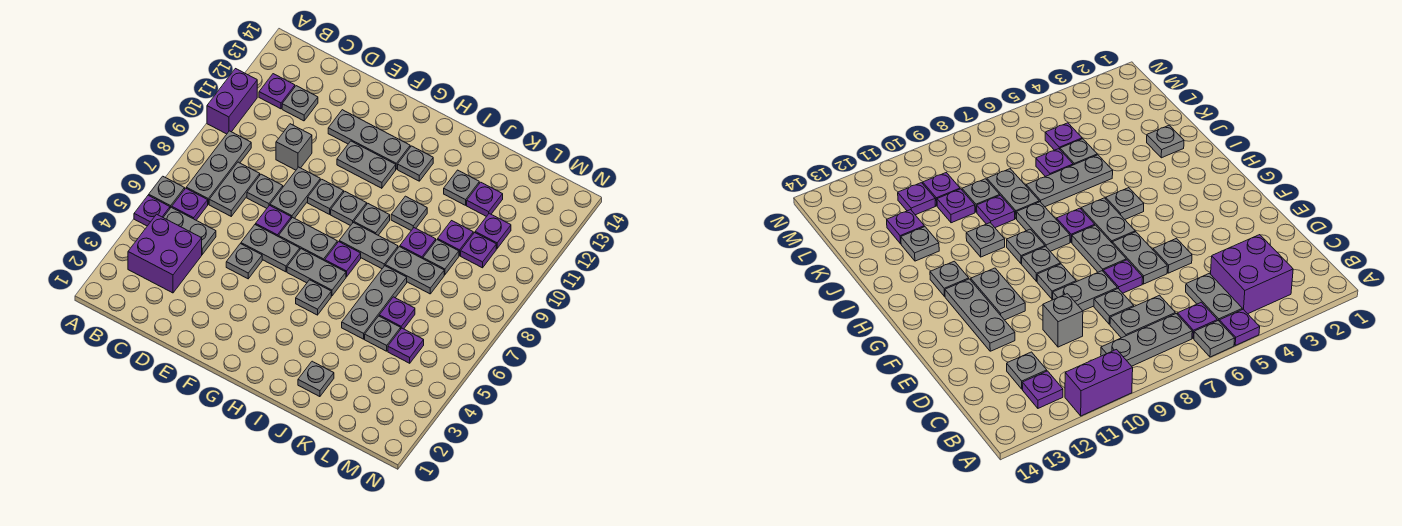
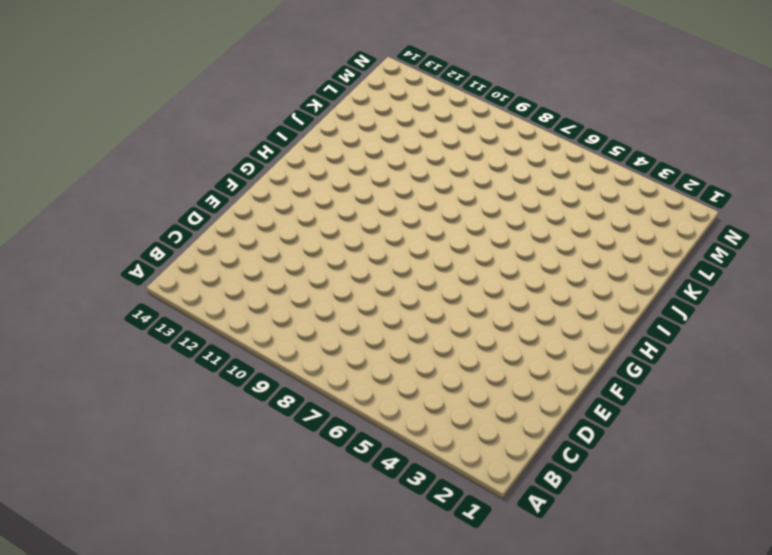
none -> purple 1x1 plate [134,195,170,226]
none -> grey 1x1 plate [149,176,185,208]
none -> purple 1x2 brick [207,69,257,134]
none -> purple 2x2 brick [128,214,202,293]

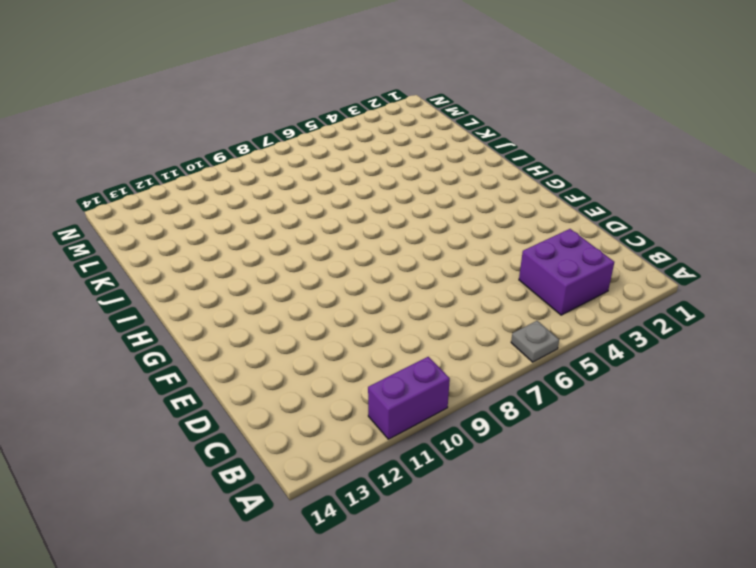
none -> purple 1x1 plate [134,195,170,226]
none -> grey 1x2 plate [163,207,216,254]
none -> purple 1x1 plate [172,188,208,220]
none -> grey 1x3 plate [186,131,251,204]

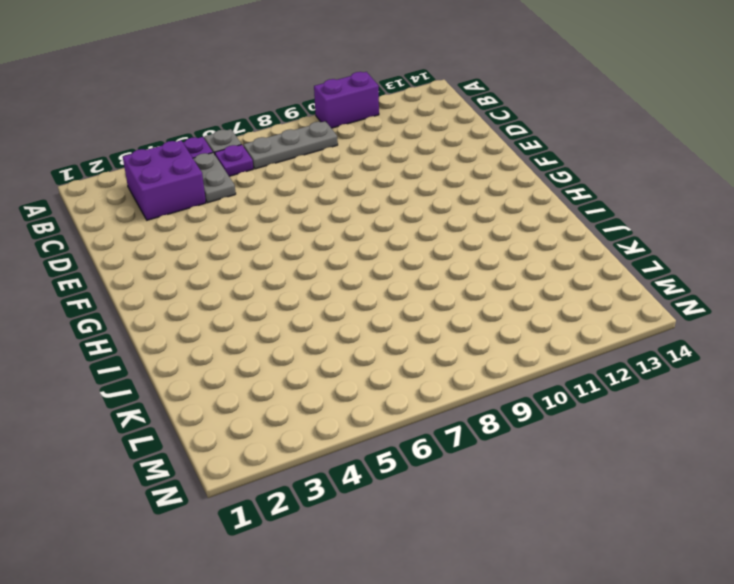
none -> purple 1x1 plate [259,74,295,109]
none -> grey 1x2 plate [209,162,260,216]
none -> grey 1x1 plate [282,86,318,121]
none -> grey 1x1 plate [247,174,283,208]

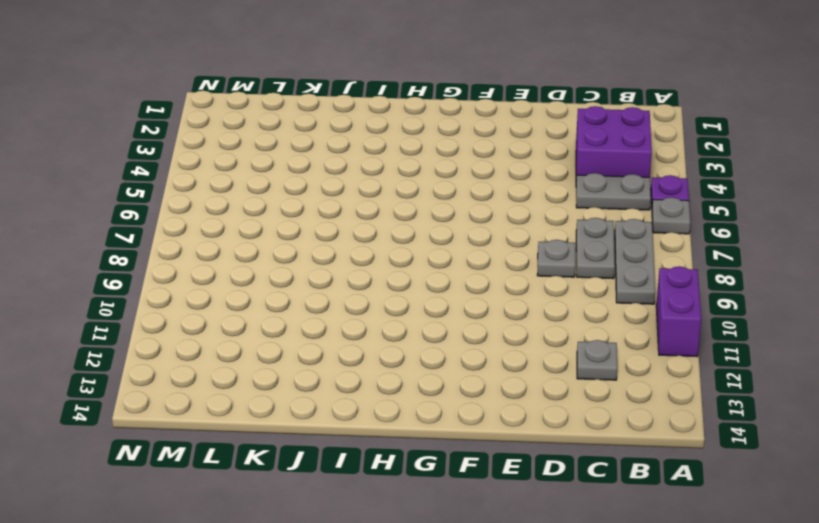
none -> purple 1x1 plate [172,188,208,220]
none -> purple 1x1 plate [259,74,295,109]
none -> grey 1x1 brick [276,124,312,170]
none -> grey 1x1 plate [226,244,262,279]

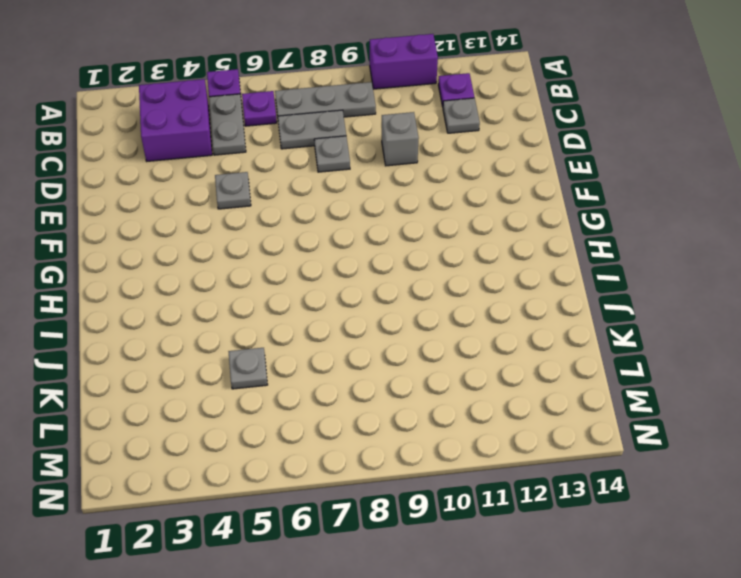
none -> grey 1x1 plate [149,176,185,208]
none -> grey 1x2 plate [241,225,300,272]
none -> purple 1x1 plate [256,205,291,237]
none -> grey 1x2 plate [270,167,320,218]

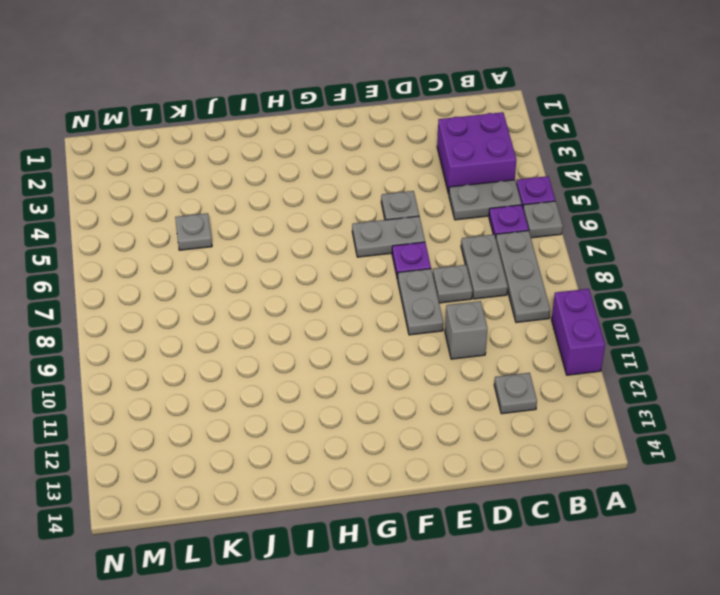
none -> purple 1x1 plate [259,74,295,109]
none -> grey 1x3 plate [328,110,410,169]
none -> grey 1x2 plate [279,218,337,261]
none -> grey 1x1 plate [308,179,344,214]

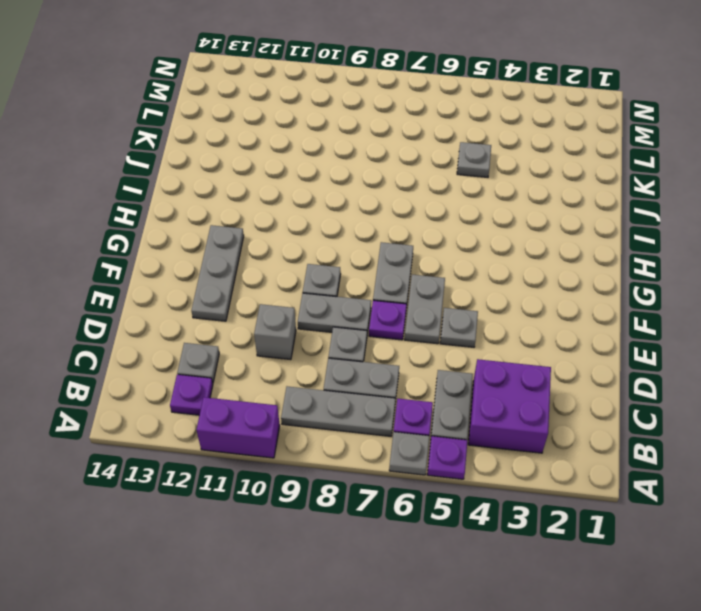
none -> grey 1x2 plate [337,141,396,188]
none -> grey 1x2 plate [287,249,346,296]
none -> grey 1x1 plate [331,191,367,226]
none -> grey 1x1 plate [296,280,331,315]

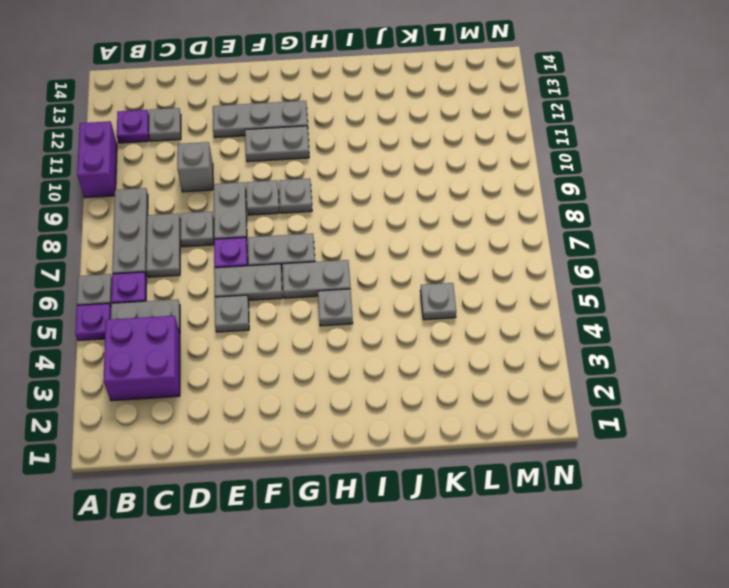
none -> purple 1x1 plate [325,242,361,277]
none -> grey 1x2 plate [339,223,398,269]
none -> grey 1x1 plate [354,204,390,235]
none -> grey 1x1 plate [398,146,433,181]

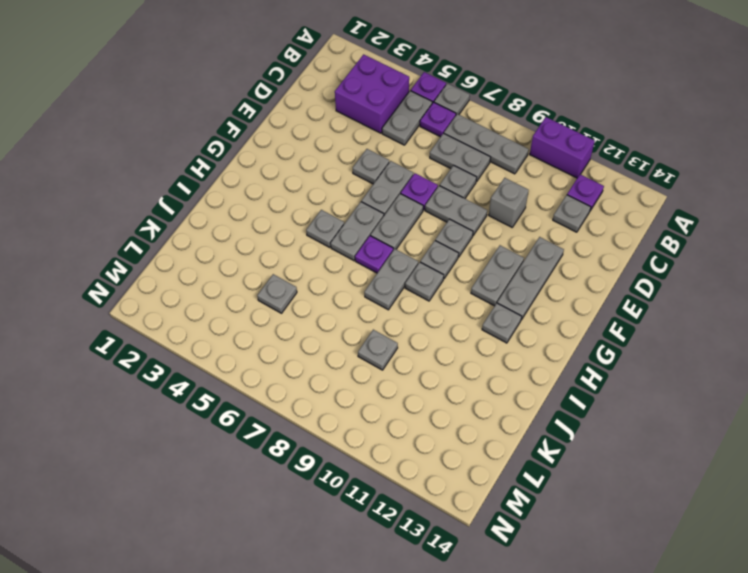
none -> grey 1x1 plate [391,196,427,230]
none -> grey 1x1 plate [298,361,334,397]
none -> grey 1x3 plate [342,266,407,339]
none -> grey 1x2 plate [385,247,444,294]

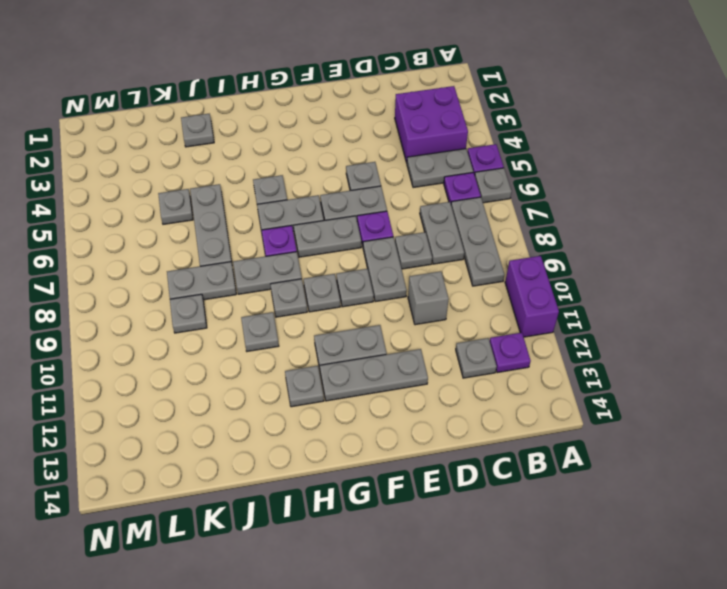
none -> purple 1x1 plate [400,228,436,259]
none -> grey 1x1 plate [444,170,479,205]
none -> purple 1x1 plate [379,297,415,329]
none -> purple 1x1 plate [438,221,473,256]

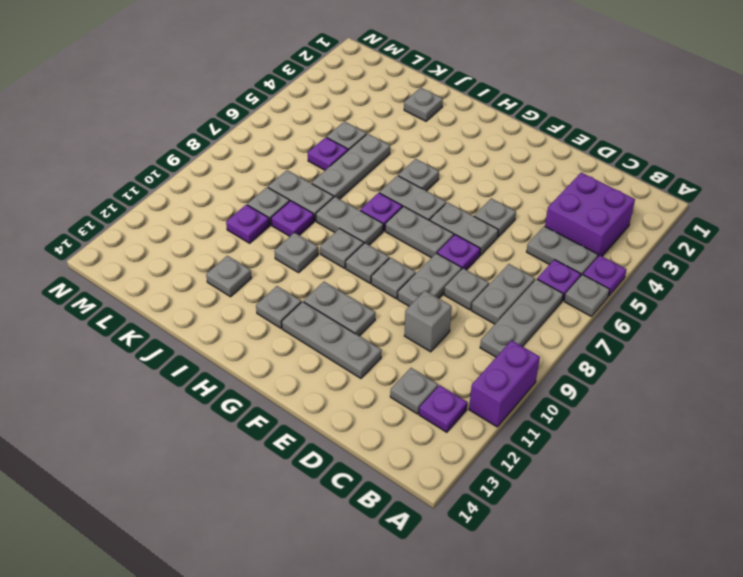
none -> purple 1x1 plate [467,182,503,217]
none -> purple 1x1 plate [388,328,424,363]
none -> purple 1x1 plate [461,233,496,268]
none -> purple 1x1 plate [475,213,511,249]

